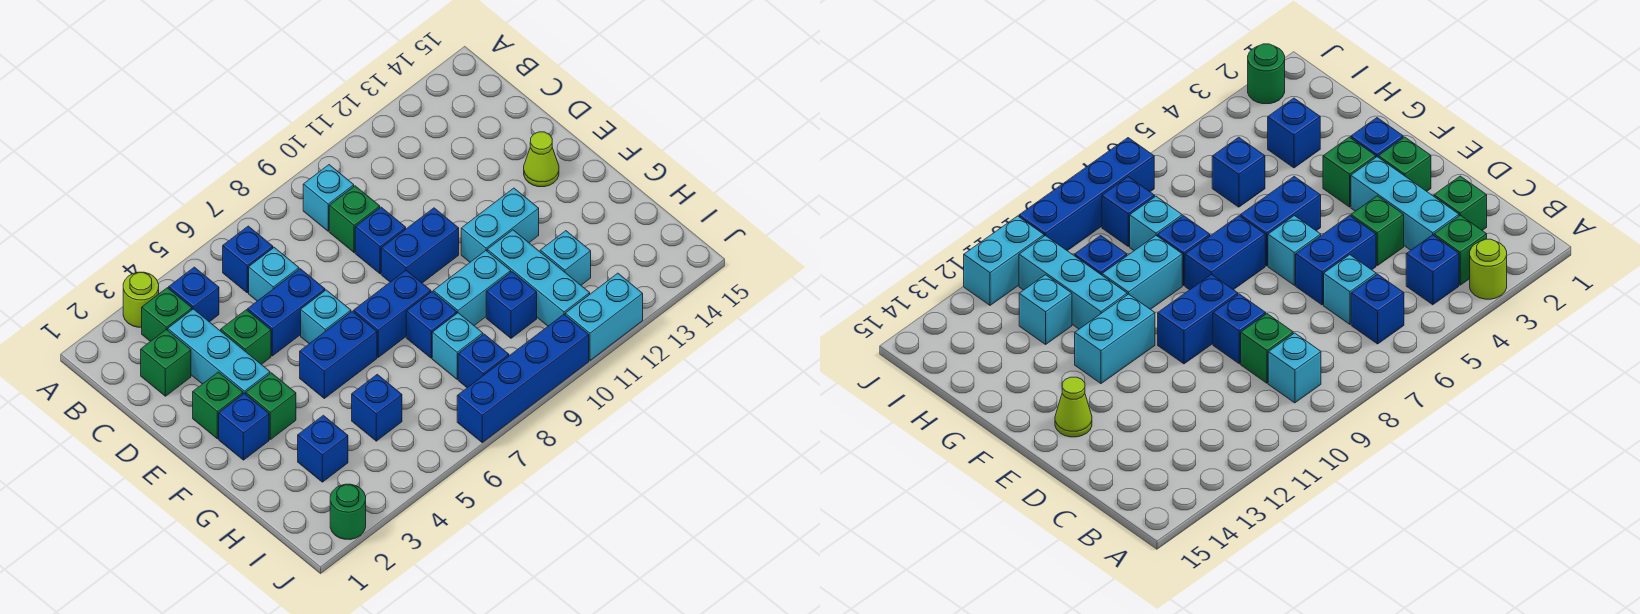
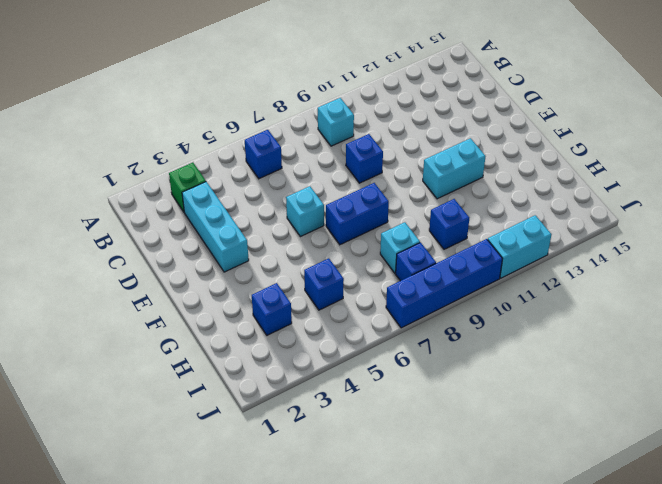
none -> lime 1x1 round brick [123,272,159,327]
none -> blue 1x1 brick [169,267,219,322]
none -> green 1x1 brick [141,329,191,396]
none -> cyan 1x1 brick [249,248,299,301]

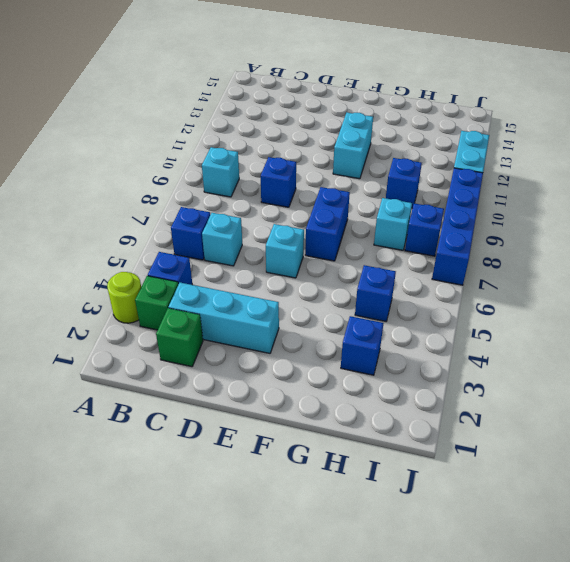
none -> green 1x1 brick [329,186,380,253]
none -> green 1x1 brick [221,310,271,364]
none -> blue 1x2 brick [248,269,325,356]
none -> green 1x1 brick [193,372,243,439]

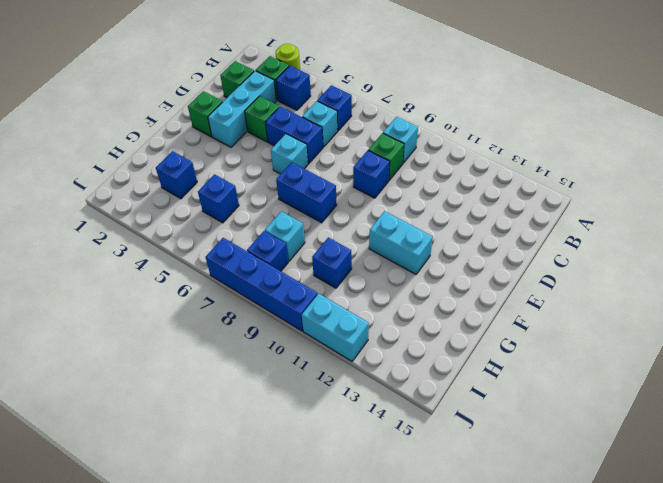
none -> blue 1x2 brick [381,208,459,283]
none -> lime 1x1 cone [524,132,559,187]
none -> blue 1x1 brick [219,393,269,460]
none -> green 1x1 brick [246,373,296,440]

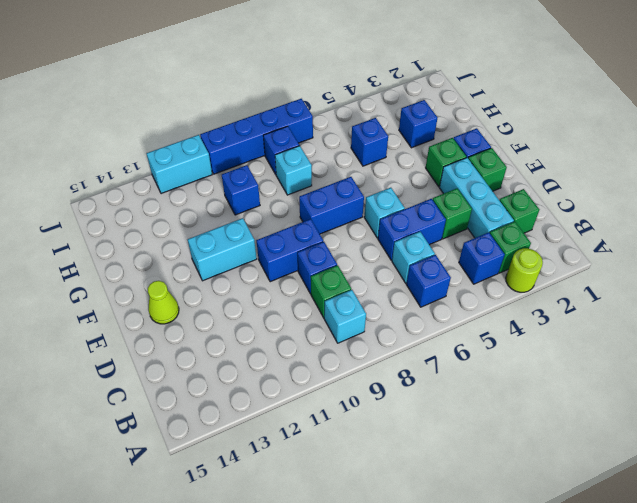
none -> blue 1x2 brick [300,311,377,398]
none -> blue 1x1 brick [406,292,457,358]
none -> cyan 1x2 brick [433,251,511,325]
none -> cyan 1x3 brick [487,230,590,326]

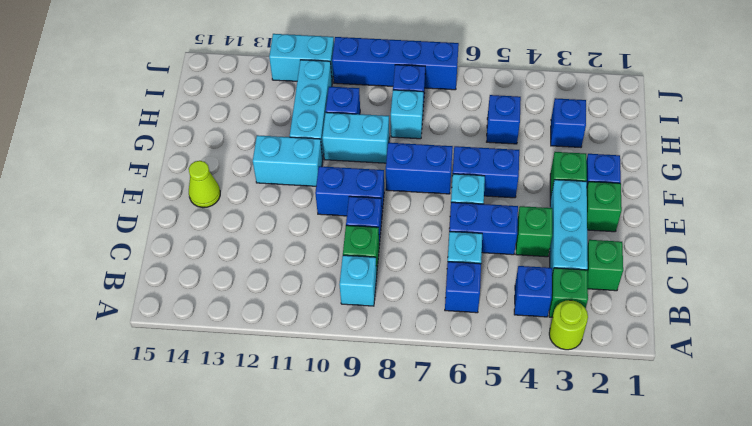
none -> blue 1x1 brick [406,292,457,358]
none -> cyan 1x1 brick [540,231,591,285]
none -> green 1x1 round brick [330,484,366,540]

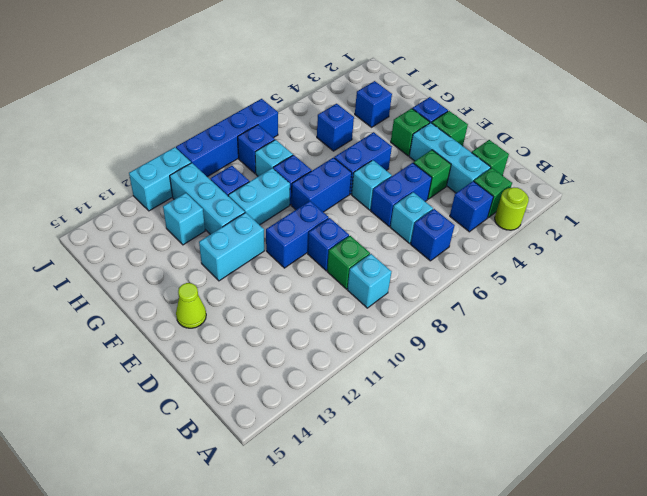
none -> green 1x1 round brick [330,484,366,540]

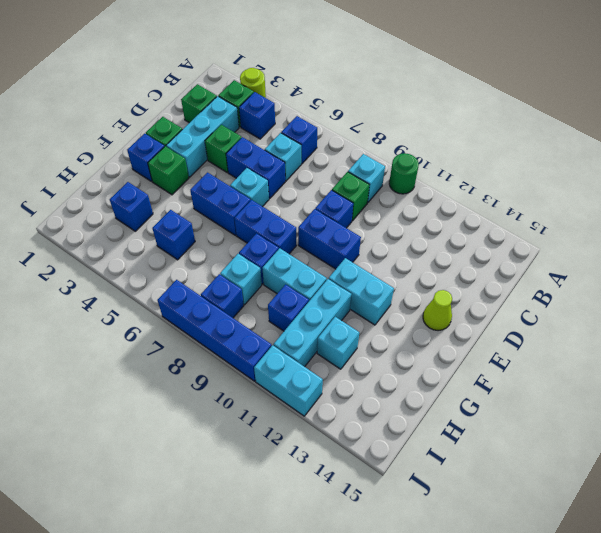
green 1x1 round brick [389,153,419,194] -> green 1x1 round brick moved to [330,484,366,540]

